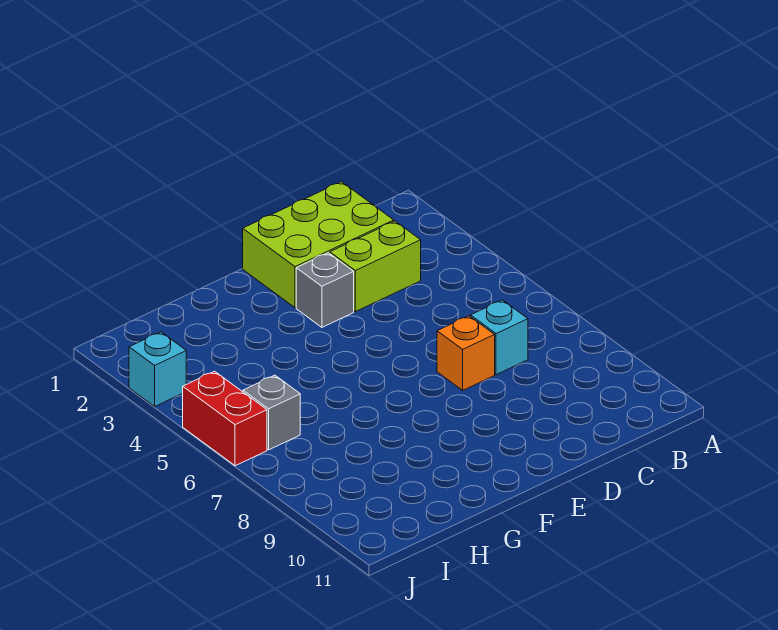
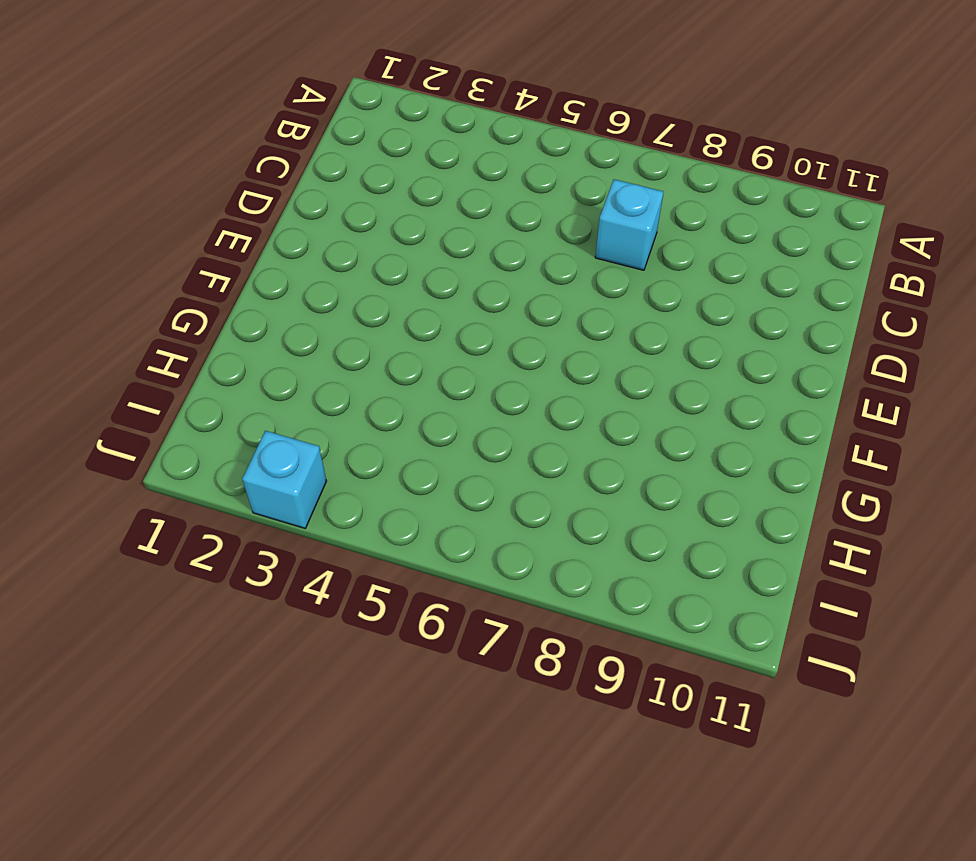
none -> lime 2x3 brick [243,182,394,308]
none -> lime 1x2 brick [330,221,421,312]

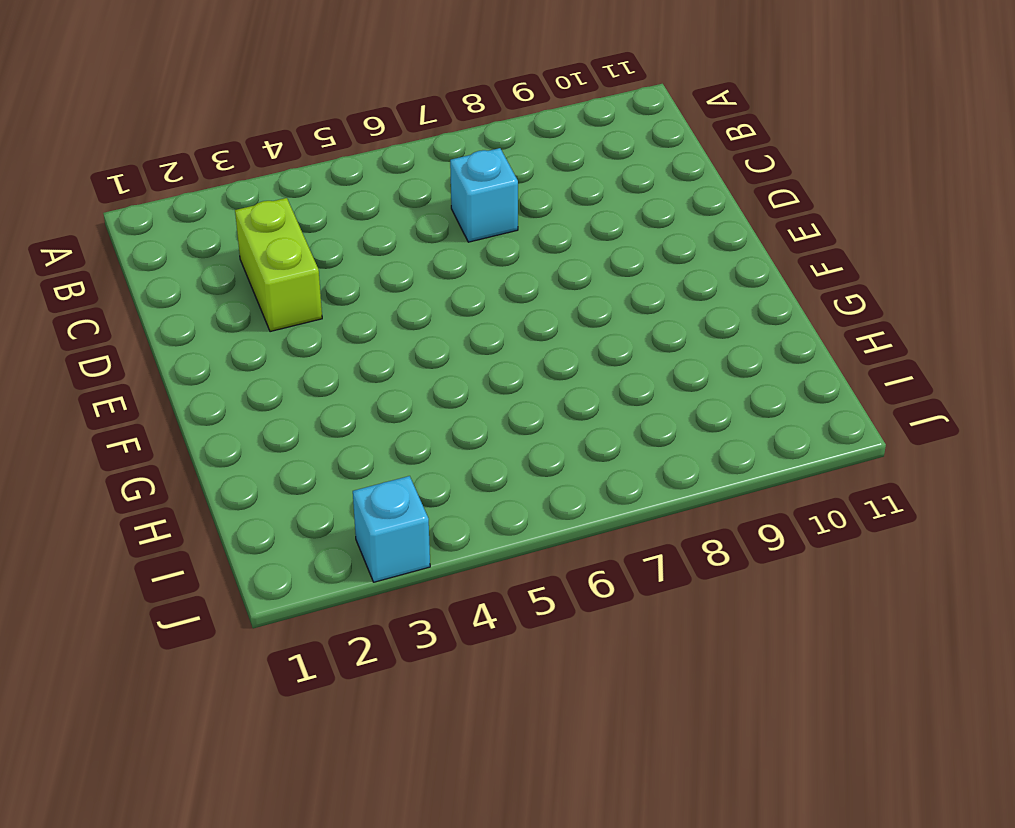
none -> lime 2x3 brick [243,182,394,308]
none -> orange 1x1 brick [437,316,495,390]

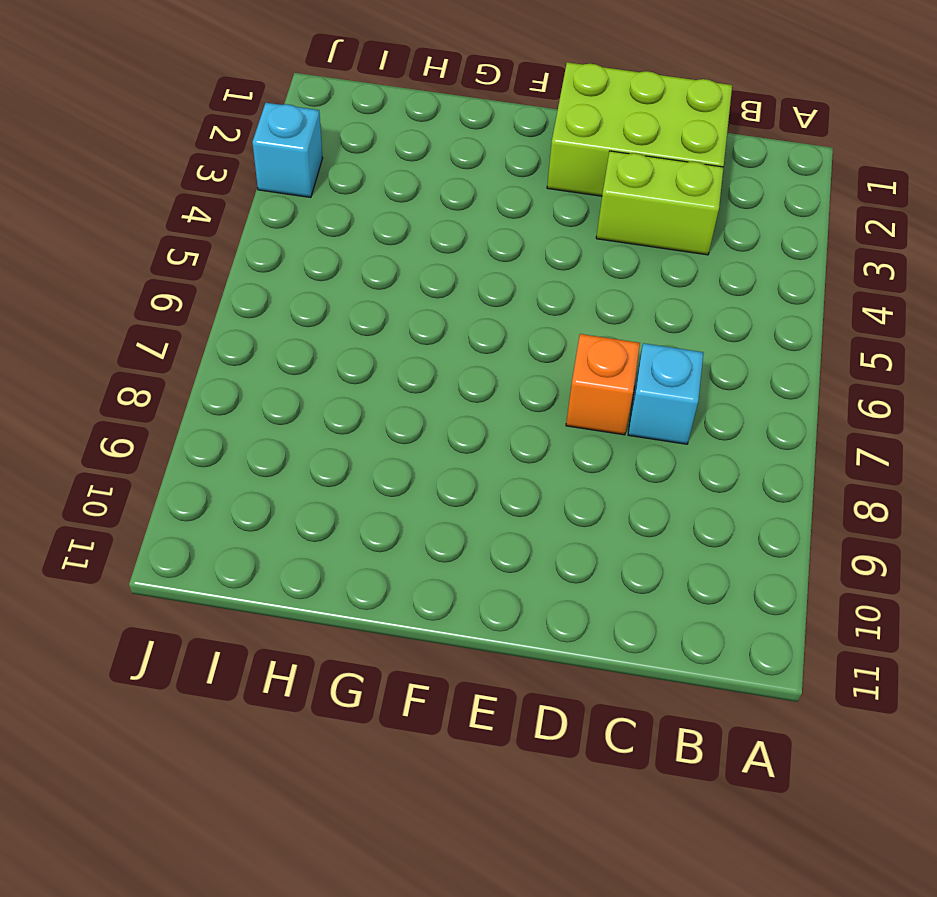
none -> grey 1x1 brick [296,253,354,327]
none -> grey 1x1 brick [243,375,300,450]

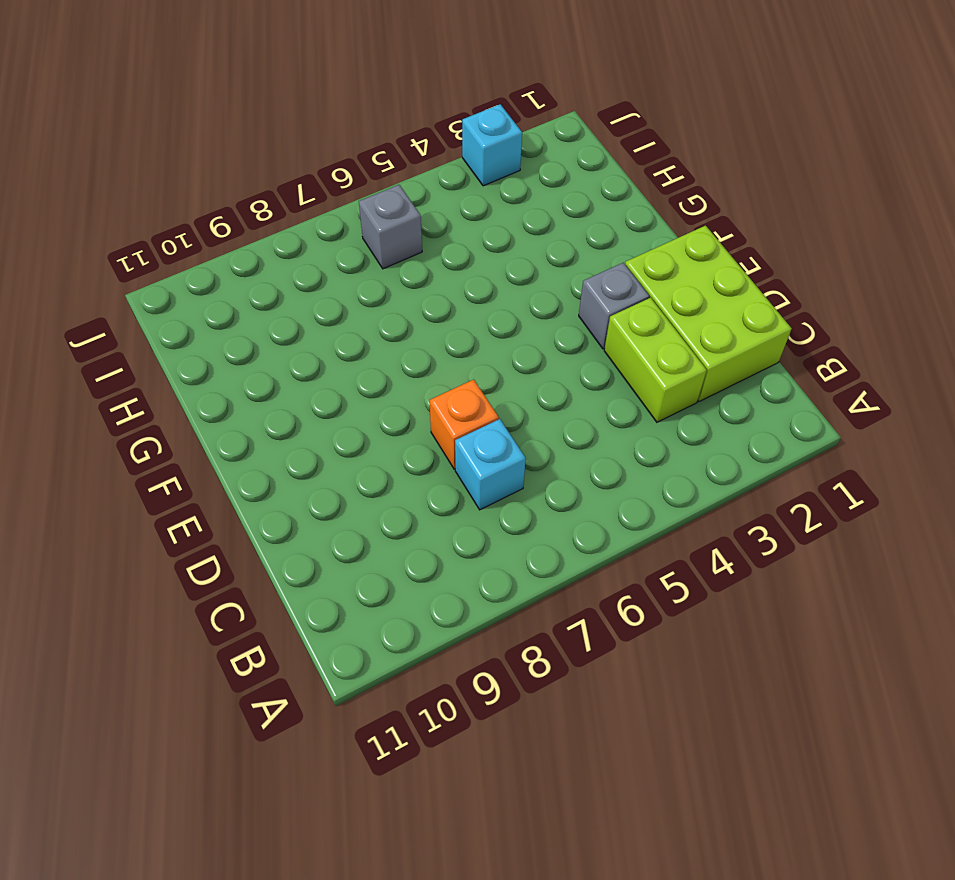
none -> red 1x2 brick [183,371,267,466]

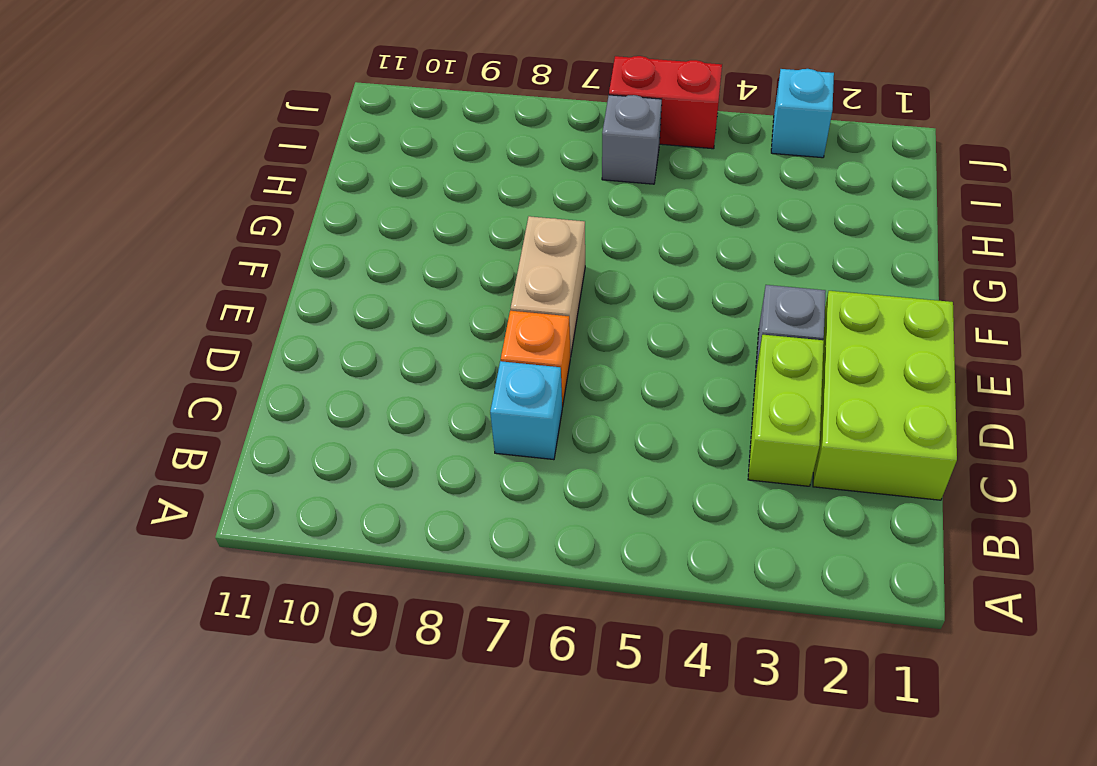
tan 1x2 brick [511,216,585,357] -> none

